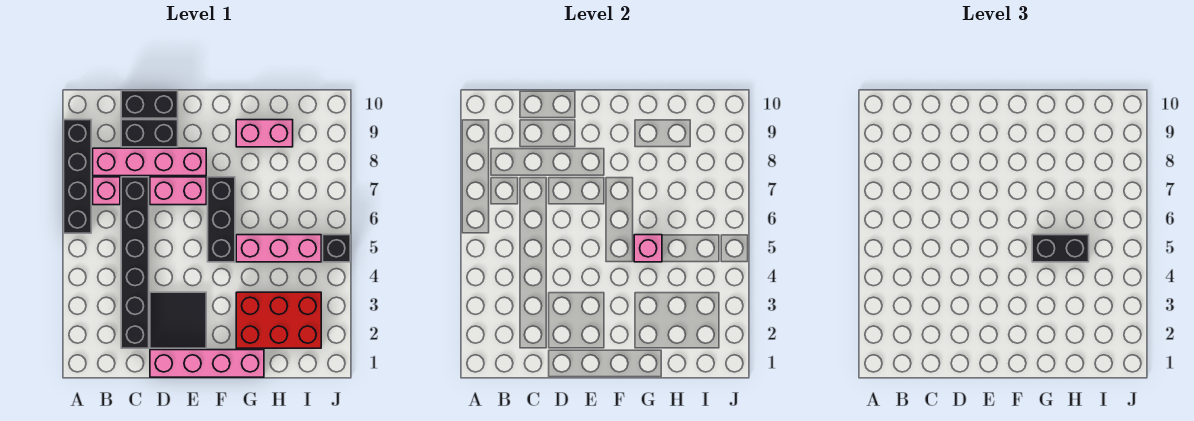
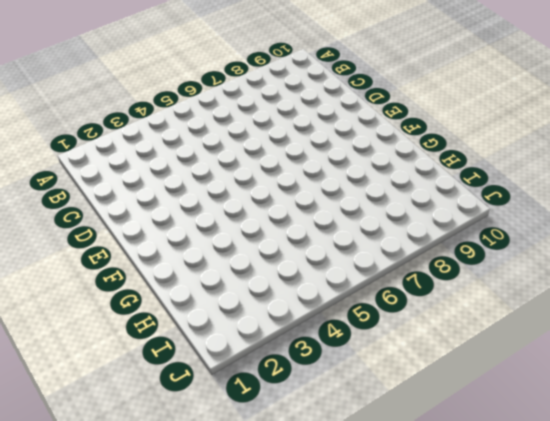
none -> black 1x4 brick [64,120,91,233]
none -> pink 1x1 brick [93,177,120,205]
none -> pink 1x4 brick [93,148,206,176]

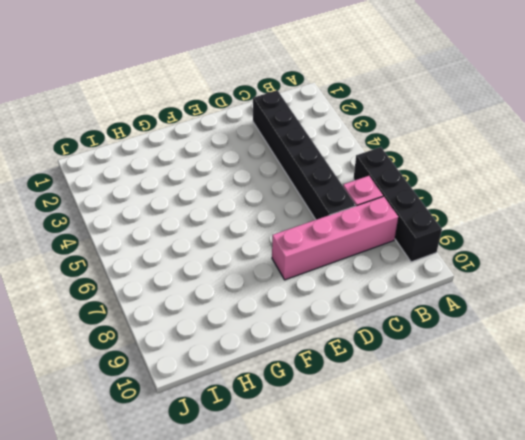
none -> black 1x2 brick [121,120,178,147]
none -> black 1x2 brick [121,91,178,118]
none -> pink 1x4 brick [150,350,264,377]

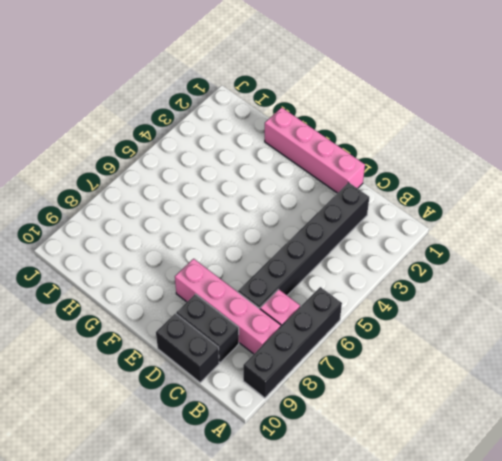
none -> black 2x2 tile [150,292,206,348]
none -> pink 1x2 brick [150,177,206,205]
none -> black 1x3 brick [208,177,235,262]

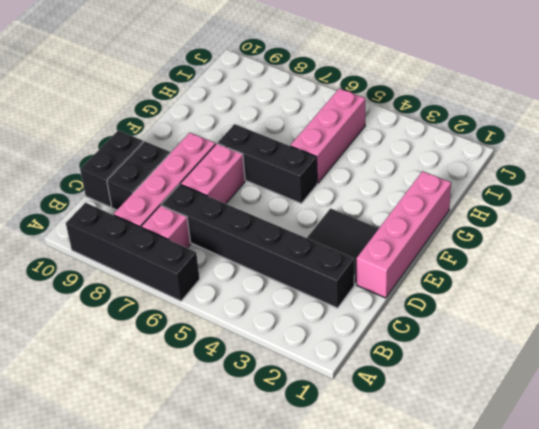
none -> red 2x3 brick [236,292,321,348]
none -> pink 1x2 brick [236,120,293,147]
none -> black 1x1 brick [323,235,350,262]

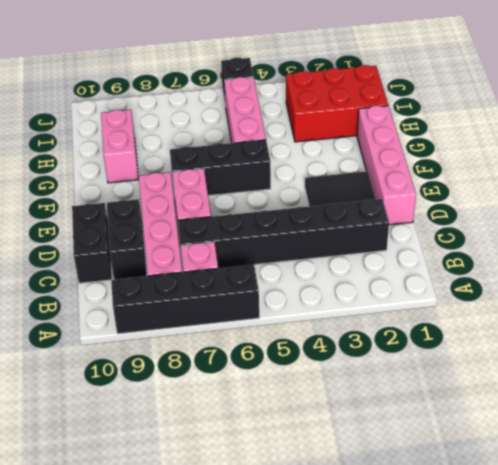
red 2x3 brick [286,65,388,142] -> red 2x3 brick turned to [236,292,321,348]
none -> pink 1x1 brick [634,235,662,262]
none -> black 1x2 brick [1032,235,1089,262]

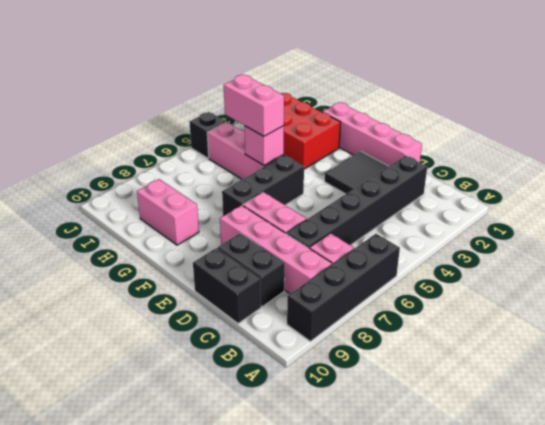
pink 1x2 brick [224,75,284,136] -> black 1x2 brick [1032,235,1089,262]

